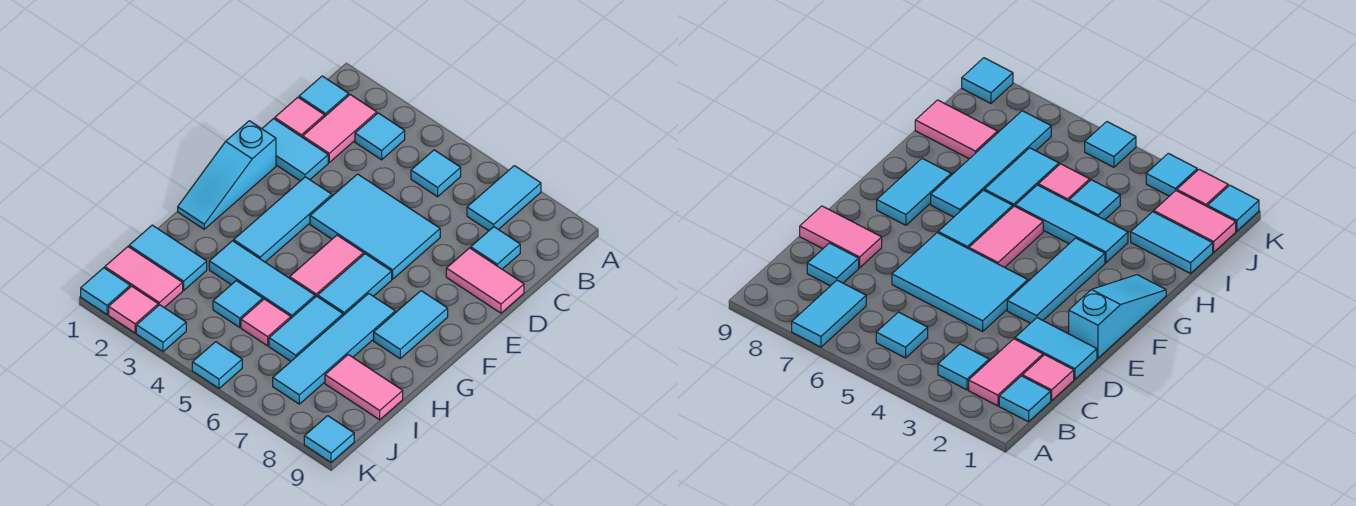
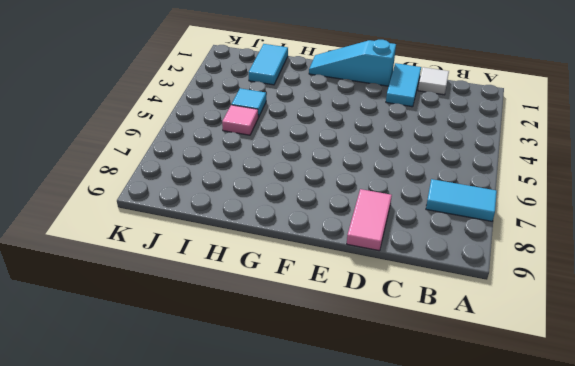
white 1x1 tile [418,67,449,95] -> pink 1x1 tile [275,97,324,137]
none -> cyan 1x1 tile [299,76,349,117]
none -> pink 1x2 tile [303,95,377,162]
none -> cyan 1x1 tile [355,113,405,160]

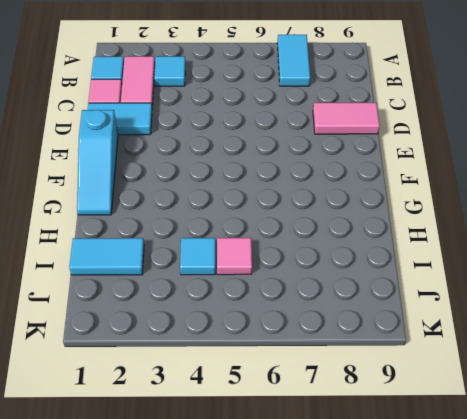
none -> cyan 1x1 tile [411,150,461,197]
none -> cyan 1x1 tile [471,227,520,269]
none -> cyan 2x3 tile [310,174,440,279]

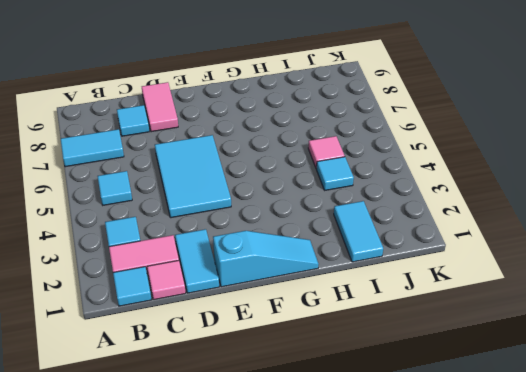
none -> cyan 1x3 tile [234,177,332,262]
none -> pink 1x2 tile [290,235,364,297]
none -> cyan 1x2 tile [318,254,392,315]

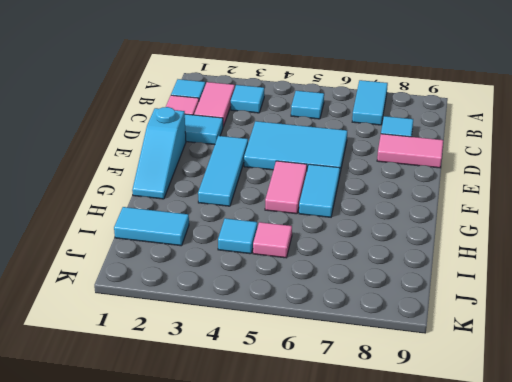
none -> cyan 1x2 tile [374,291,448,359]
none -> cyan 1x4 tile [273,293,395,404]
none -> cyan 1x3 tile [209,241,315,318]

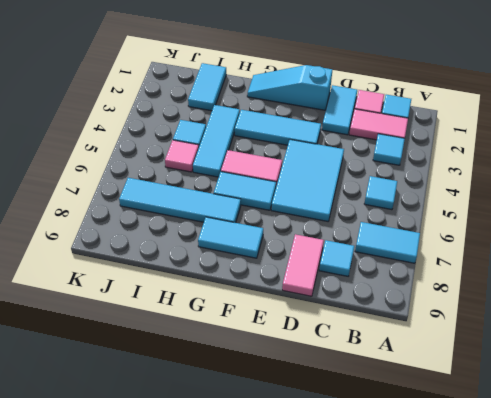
none -> cyan 1x2 tile [269,296,343,361]
none -> pink 1x2 tile [325,355,403,420]
none -> pink 1x2 tile [105,247,183,308]

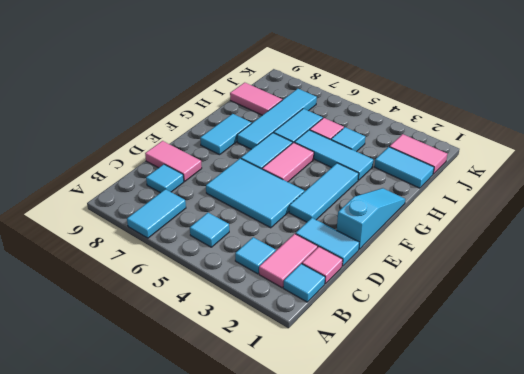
none -> cyan 1x1 tile [81,268,130,315]
none -> pink 1x1 tile [109,286,158,333]
none -> cyan 1x1 tile [136,305,186,351]

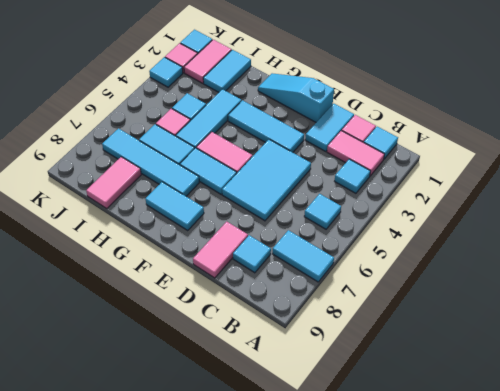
none -> cyan 1x1 tile [192,342,242,388]
none -> cyan 1x1 tile [304,416,354,462]

